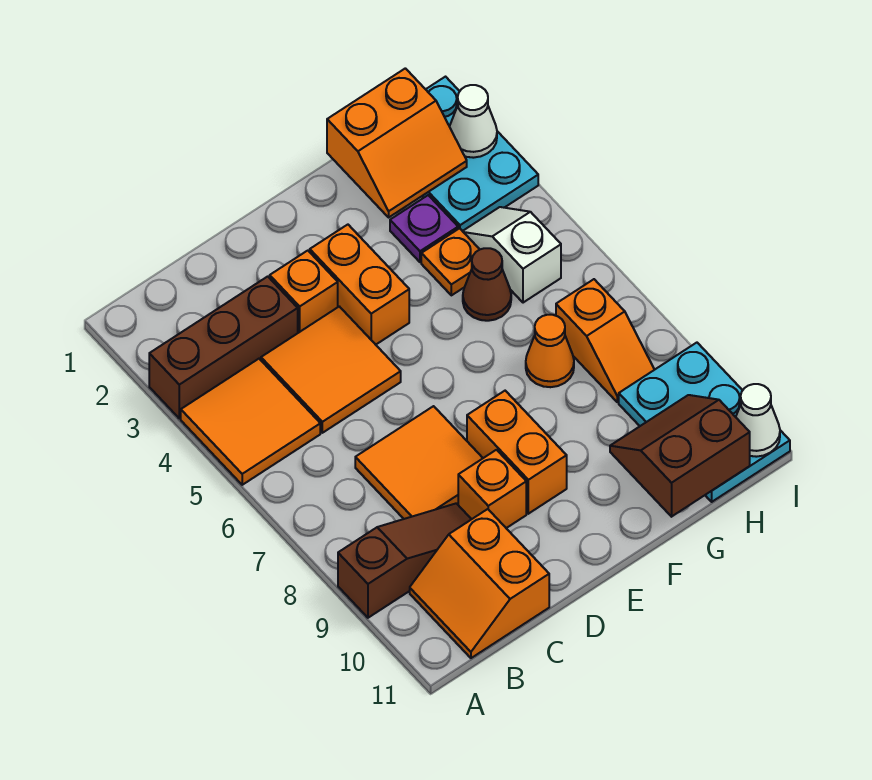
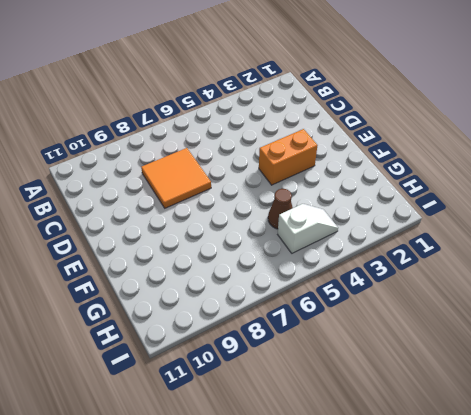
none -> brown 1x3 brick [149,276,298,418]
none -> orange 2x2 tile [181,359,320,485]
none -> brown 1x3 slope [338,503,471,618]

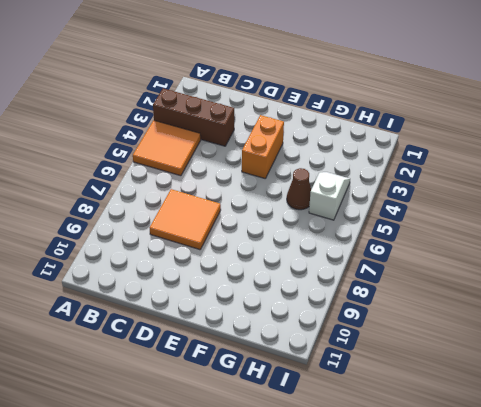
none -> brown 1x3 slope [338,503,471,618]
none -> orange 2x2 slope [410,509,549,658]
none -> orange 2x2 tile [261,307,401,433]

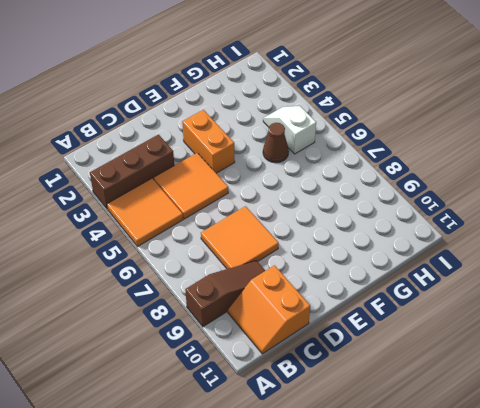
none -> orange 1x1 brick [270,251,338,333]
none -> orange 1x1 brick [458,450,526,528]
none -> orange 1x2 brick [467,391,567,514]

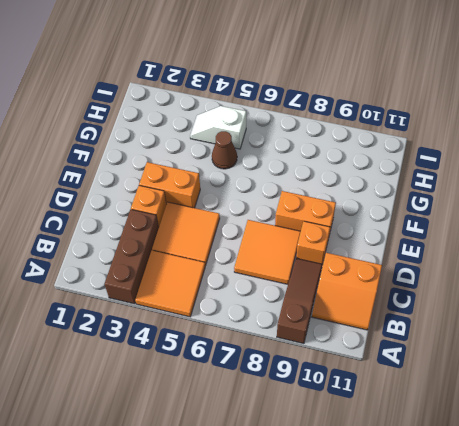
none -> purple 1x1 plate [390,195,458,262]
none -> orange 1x1 plate [421,228,480,295]
none -> orange 1x1 cone [526,315,574,387]

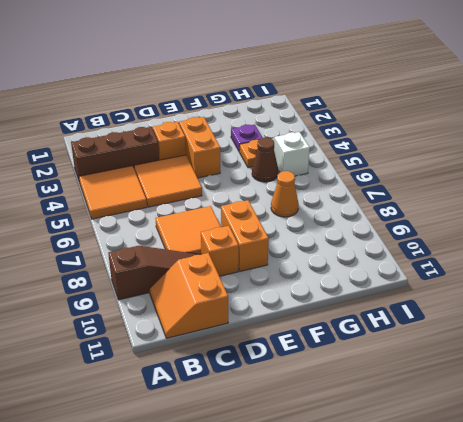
none -> cyan 2x3 plate [422,77,538,231]
none -> orange 1x2 slope [556,279,654,402]
none -> cyan 2x3 plate [619,343,790,502]

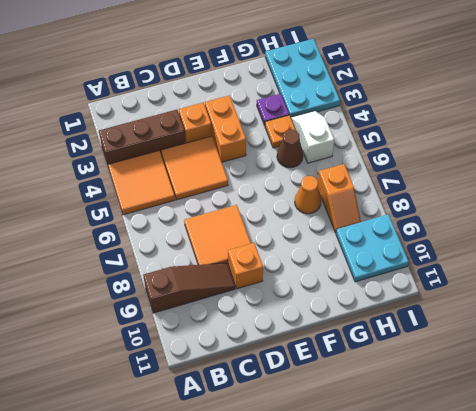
cyan 2x2 plate [336,215,409,282] -> cyan 2x3 plate [619,343,790,502]
none -> orange 2x2 slope [410,509,549,658]
none -> orange 1x2 brick [467,391,567,514]
none -> orange 2x2 slope [327,68,467,217]

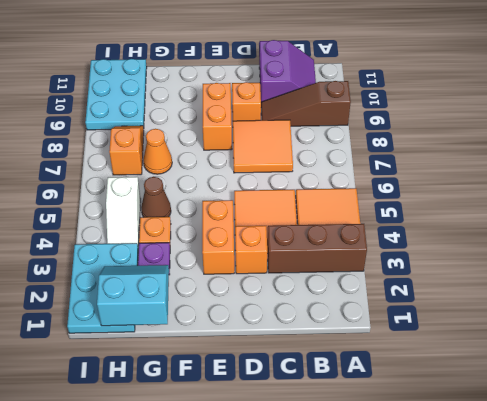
purple 2x2 slope [259,40,316,102] -> orange 2x2 slope [410,509,549,658]
cyan 2x2 slope [97,265,169,326] -> orange 2x2 slope [327,68,467,217]
none -> brown 2x2 slope [610,395,750,517]
none -> white 1x1 cone [450,85,497,158]
none -> white 1x1 cone [736,384,780,457]

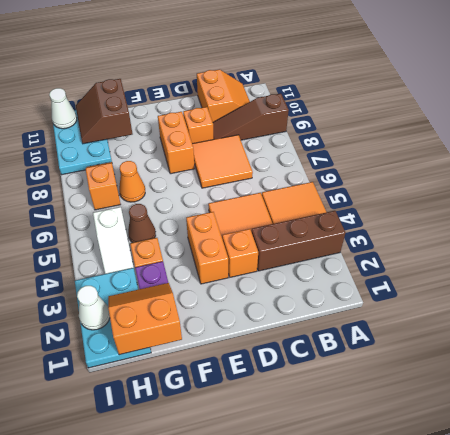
brown 2x2 slope [76,79,133,144] -> brown 2x2 slope turned to [610,395,750,517]

